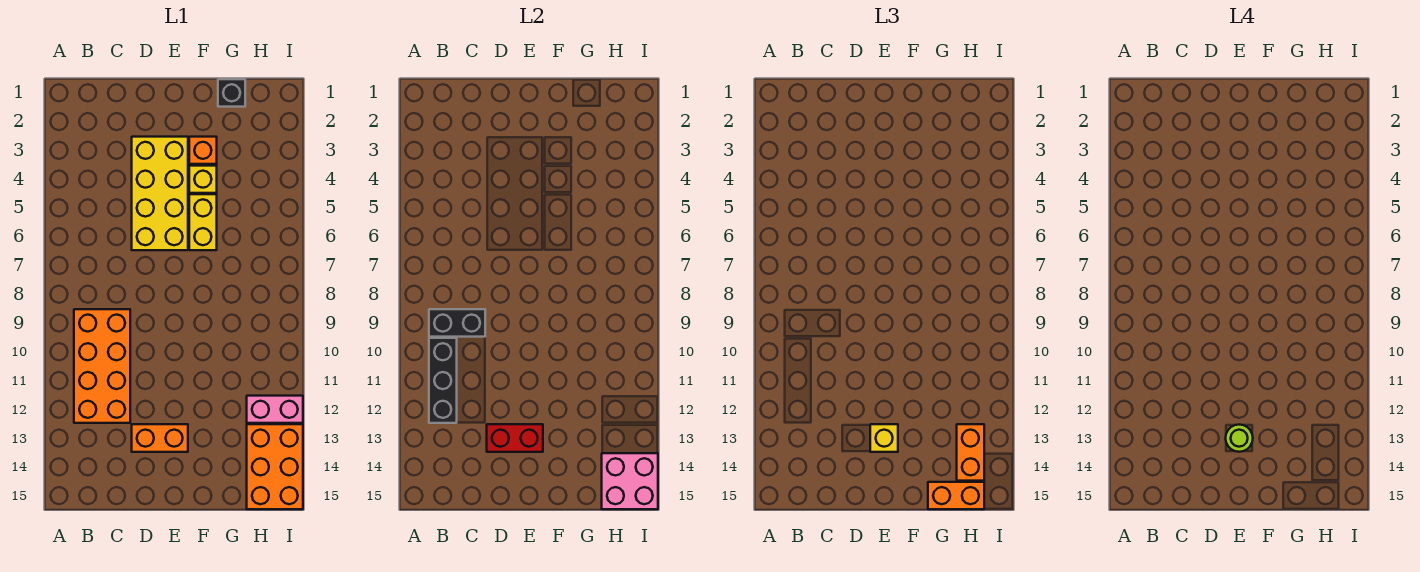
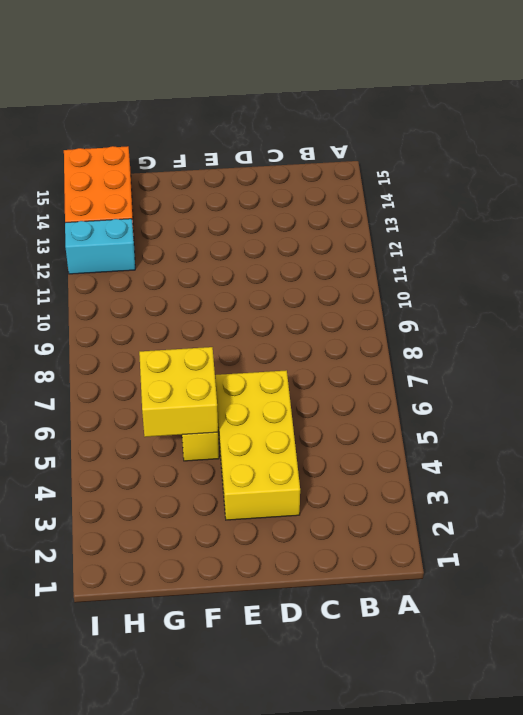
yellow 2x2 brick [139,347,218,437] -> none
cyan 1x2 brick [65,219,135,274] -> pink 1x2 brick [247,396,303,423]
none -> orange 2x4 brick [74,309,130,423]
none -> orange 1x2 brick [132,424,188,452]
none -> orange 1x1 brick [189,137,217,164]

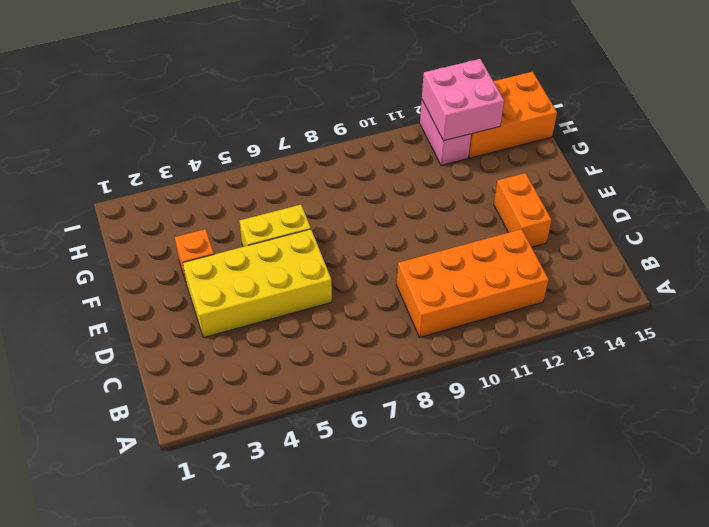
pink 2x2 brick [422,59,504,141] -> pink 2x2 brick moved to [602,453,658,509]
none -> yellow 1x1 brick [189,166,217,193]
none -> black 1x1 brick [218,79,245,107]
none -> black 1x2 brick [429,309,485,337]

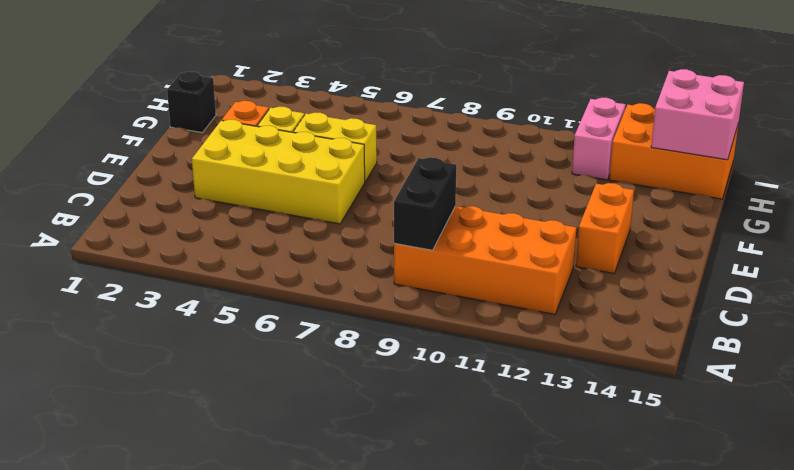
none -> black 1x3 brick [429,338,457,423]
none -> red 1x2 brick [487,424,543,452]
none -> yellow 1x1 brick [870,424,898,452]

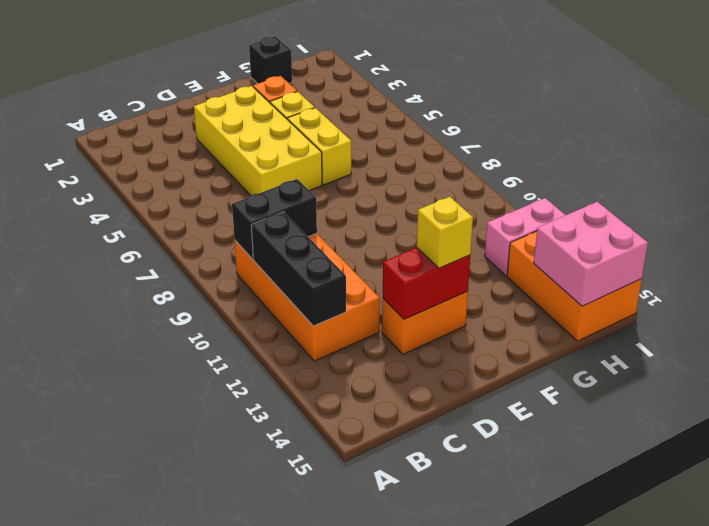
none -> orange 1x2 brick [928,482,984,509]
none -> orange 1x2 brick [957,424,984,481]
none -> lime 1x1 round brick [1226,425,1253,452]

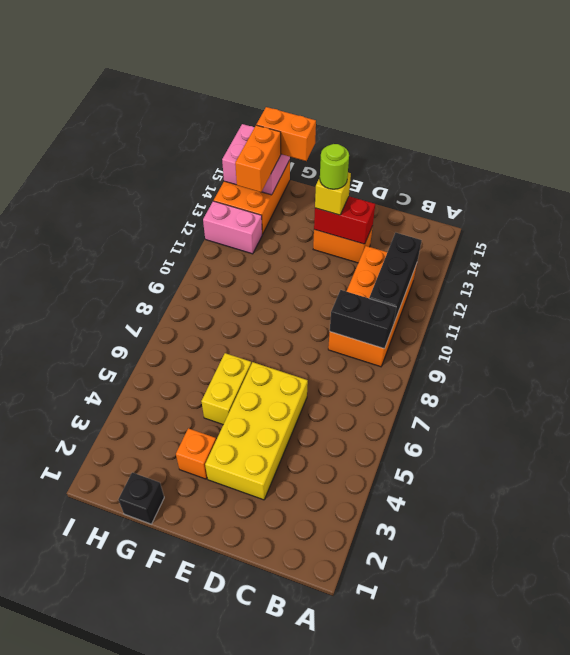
none -> yellow 1x1 brick [189,166,217,193]

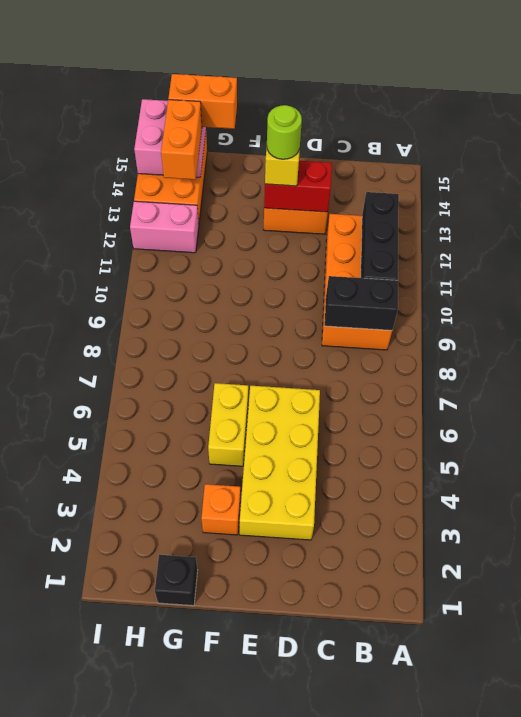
none -> yellow 1x1 brick [189,166,217,193]

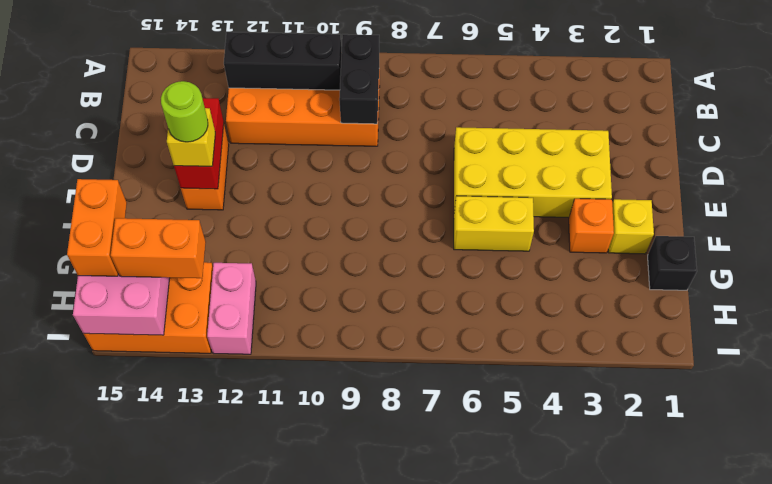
yellow 1x1 brick [608,199,654,254] -> yellow 1x1 brick moved to [189,166,217,193]

